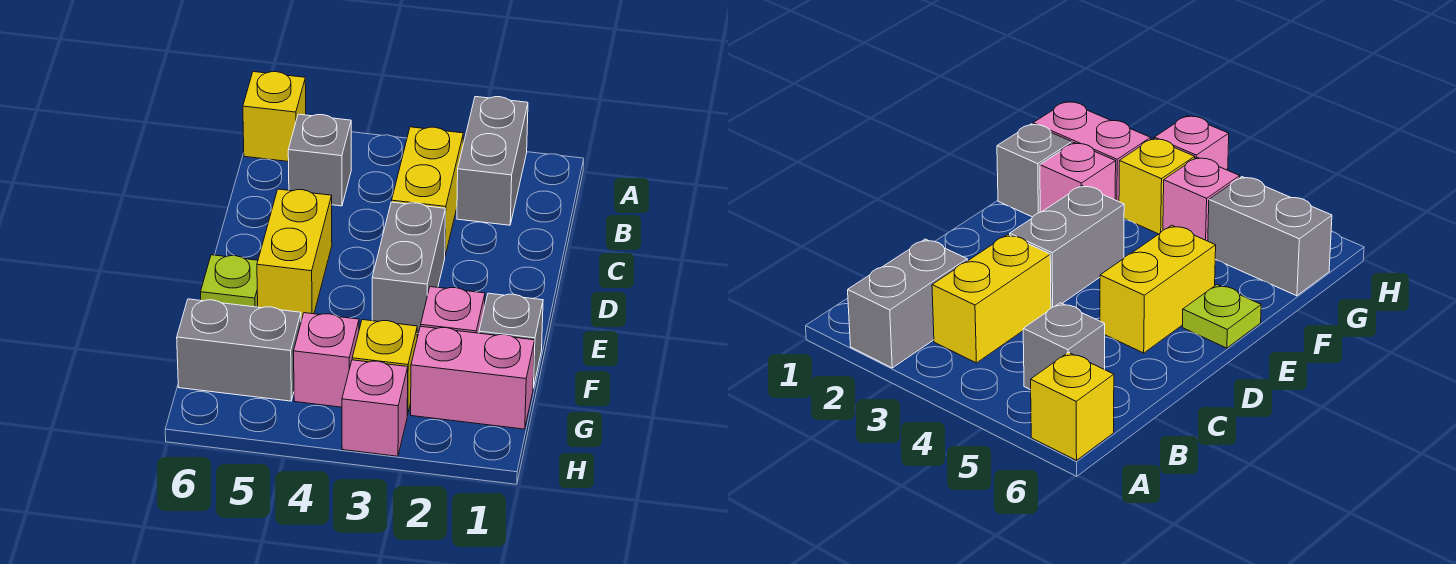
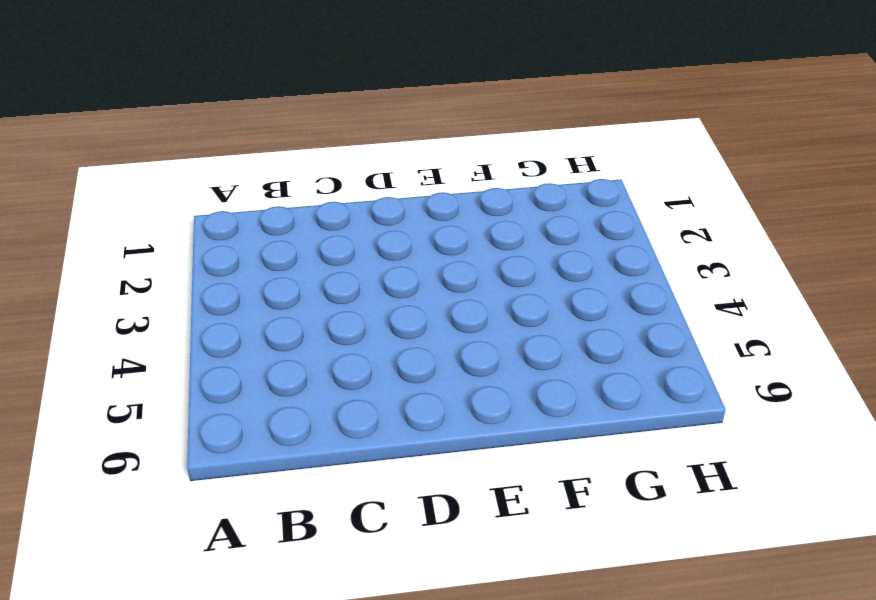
none -> grey 1x2 brick [457,97,528,225]
none -> yellow 1x1 brick [243,72,306,162]
none -> yellow 1x2 brick [392,127,463,255]

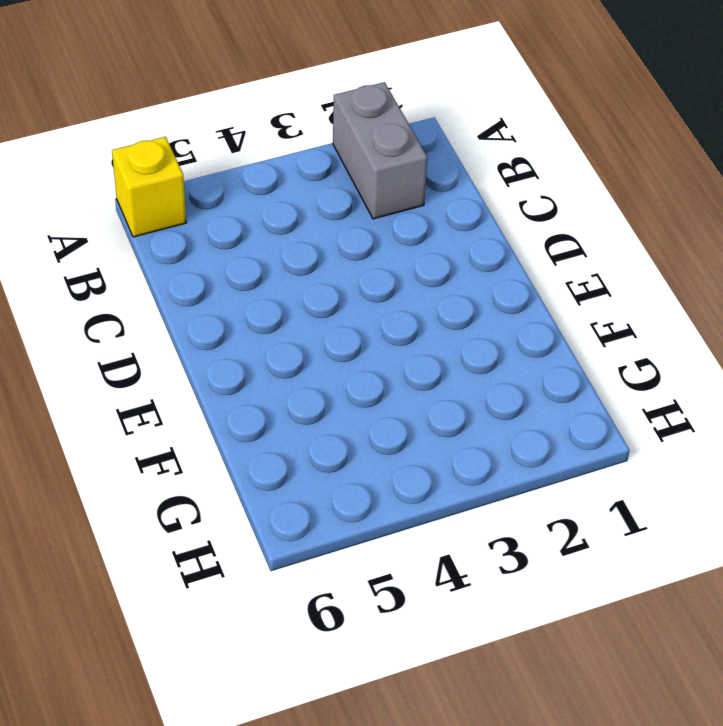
none -> yellow 1x2 brick [392,127,463,255]
none -> grey 1x1 brick [288,114,351,206]
none -> grey 1x2 brick [372,202,445,334]

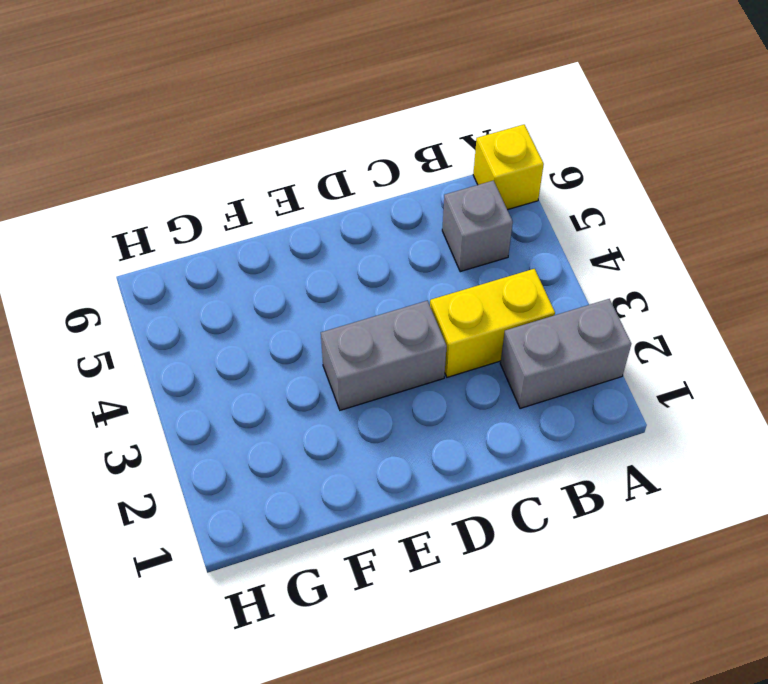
none -> yellow 1x2 brick [257,189,332,320]
none -> lime 1x1 plate [201,255,258,307]
none -> grey 1x1 brick [479,293,543,388]

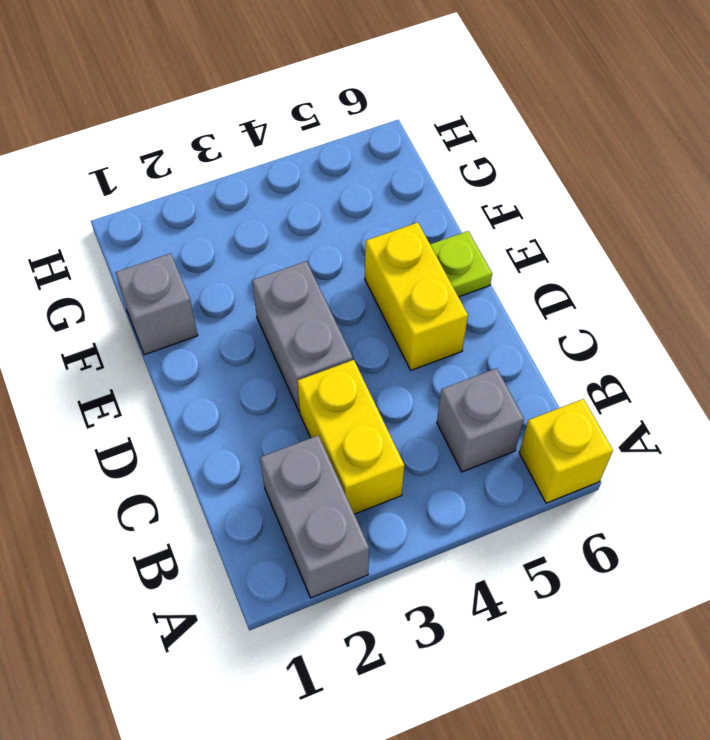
none -> pink 1x1 brick [421,287,485,333]
none -> pink 1x2 brick [411,326,535,429]
none -> yellow 1x1 brick [352,320,417,415]

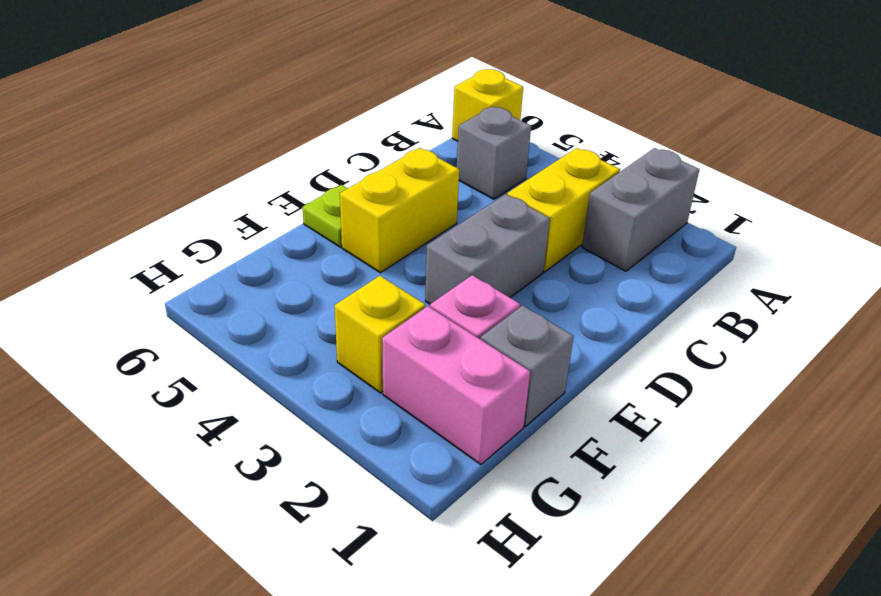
none -> pink 1x1 brick [294,313,359,407]
none -> grey 1x2 brick [177,299,301,401]
none -> pink 1x1 brick [342,360,408,456]

